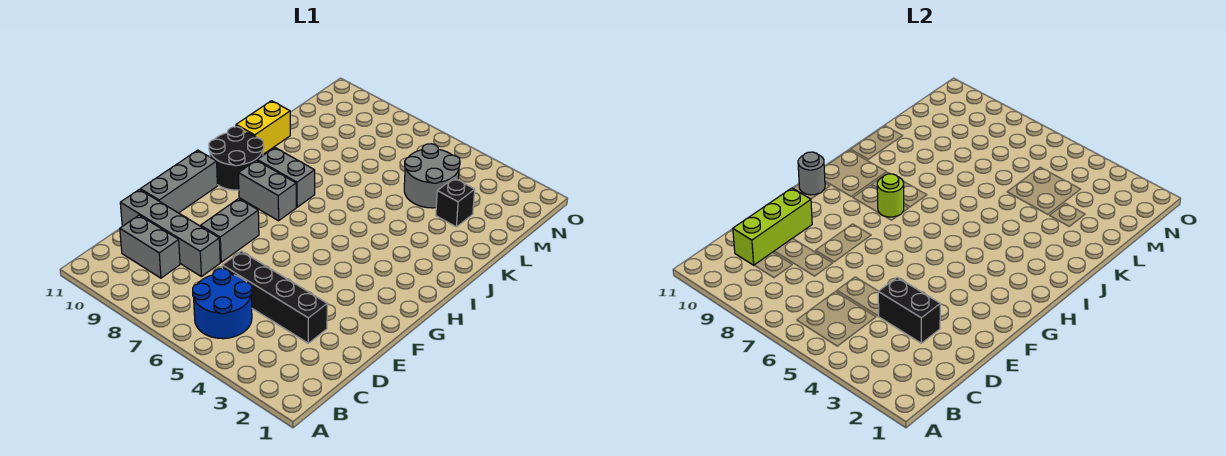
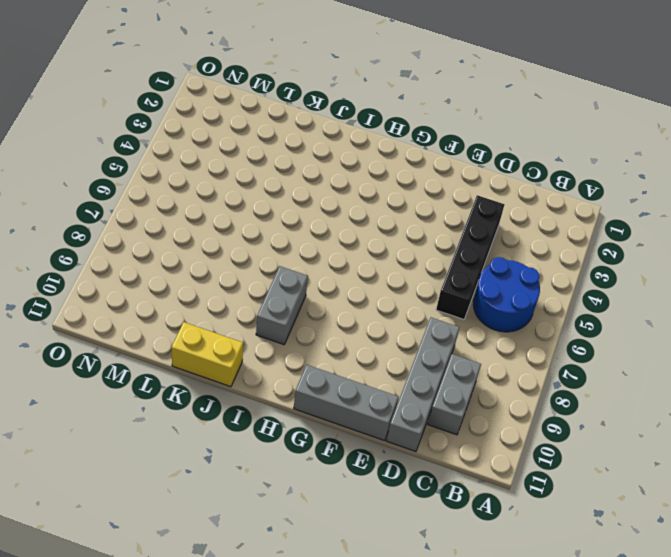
none -> grey 1x2 brick [201,199,259,262]
none -> grey 1x2 brick [238,160,296,221]
none -> black 2x2 round brick [209,127,264,190]

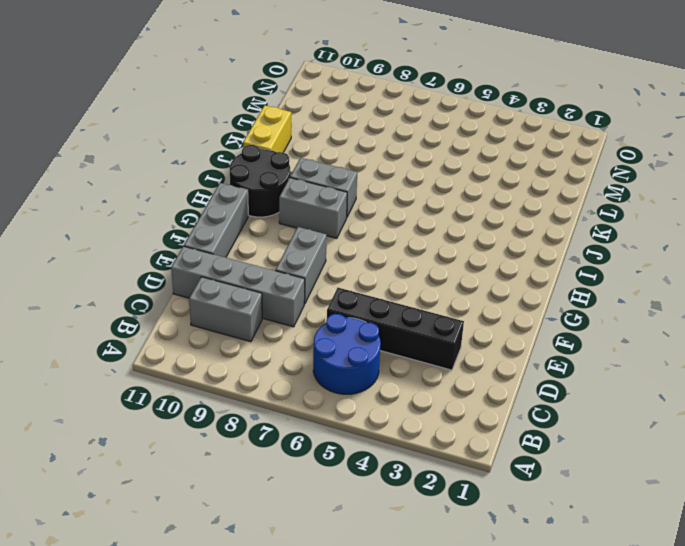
none -> black 1x1 brick [436,178,475,227]
none -> grey 2x2 round brick [404,144,460,208]
none -> lime 1x3 brick [733,188,812,265]

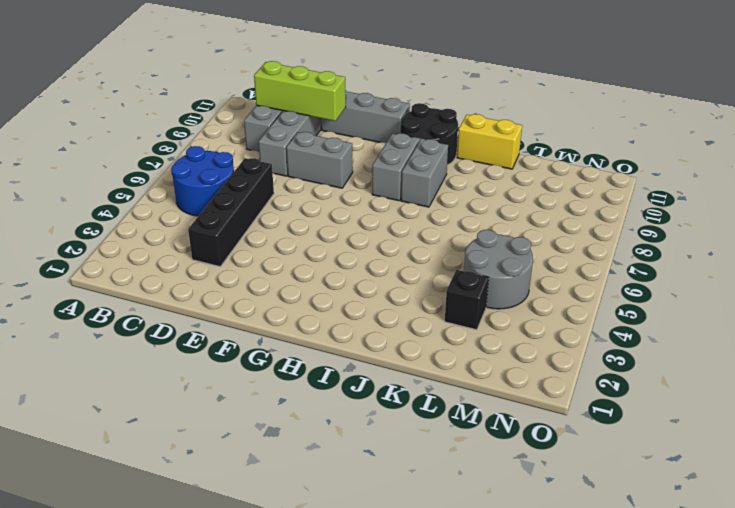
none -> black 1x2 brick [878,277,940,343]
none -> grey 1x1 round brick [798,152,825,195]
none -> lime 1x1 round brick [877,174,904,217]

